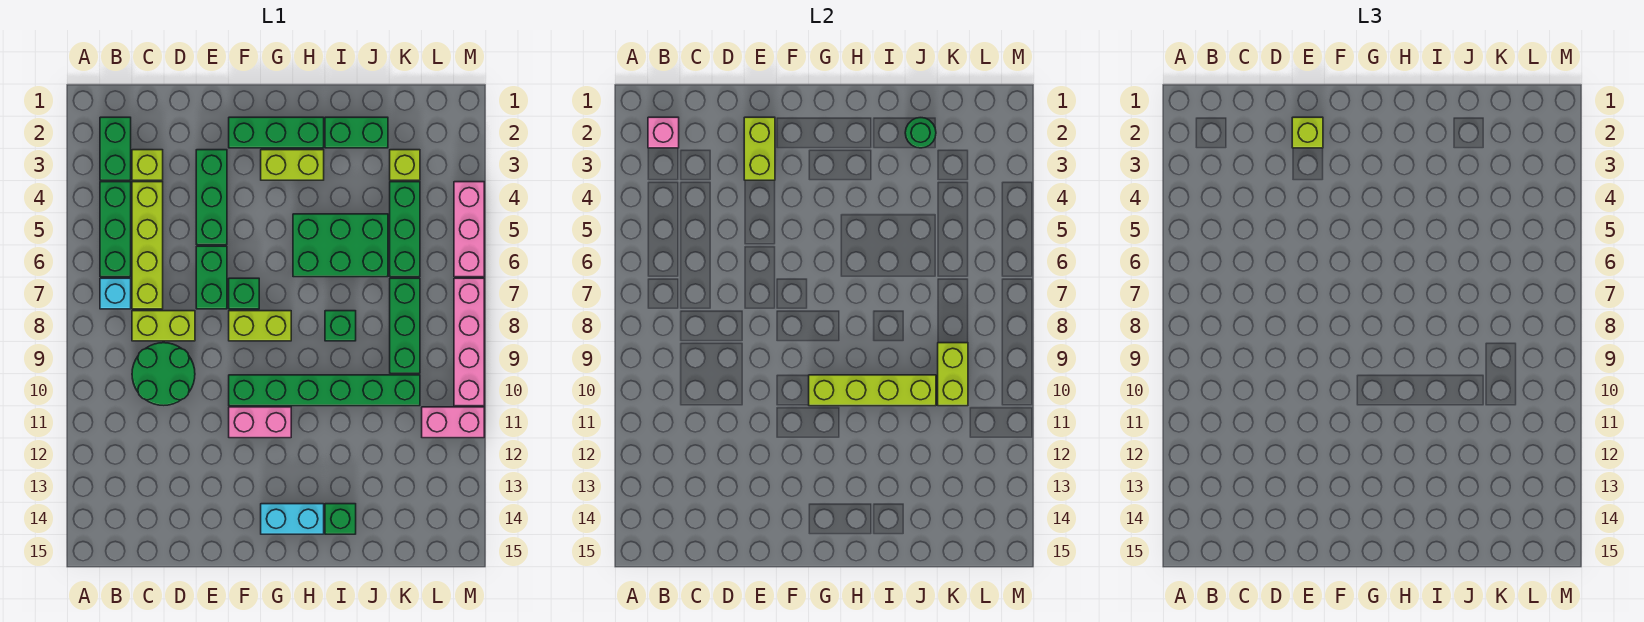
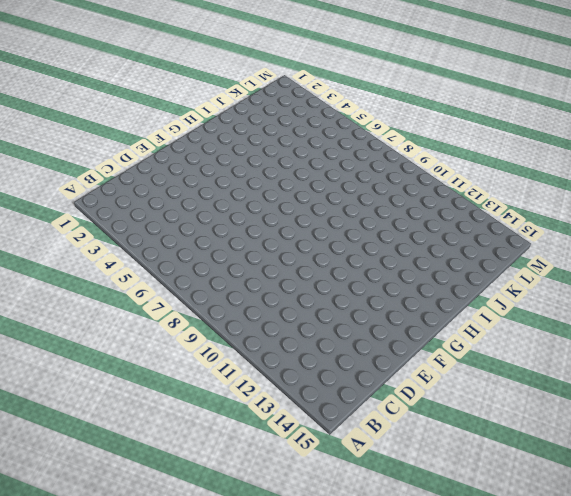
none -> green 1x2 brick [100,117,131,180]
none -> green 1x3 brick [100,182,131,277]
none -> cyan 1x1 brick [100,278,131,309]
none -> lime 1x1 brick [132,150,163,180]

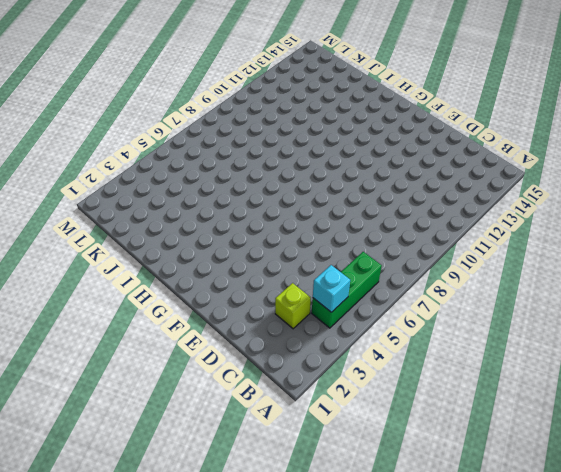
cyan 1x1 brick [313,265,350,312] -> cyan 1x1 brick moved to [100,278,131,309]
none -> green 1x2 brick [100,117,131,180]
none -> lime 1x4 brick [132,182,163,309]
none -> lime 1x2 brick [132,311,195,341]
none -> green 2x2 round brick [132,343,195,405]

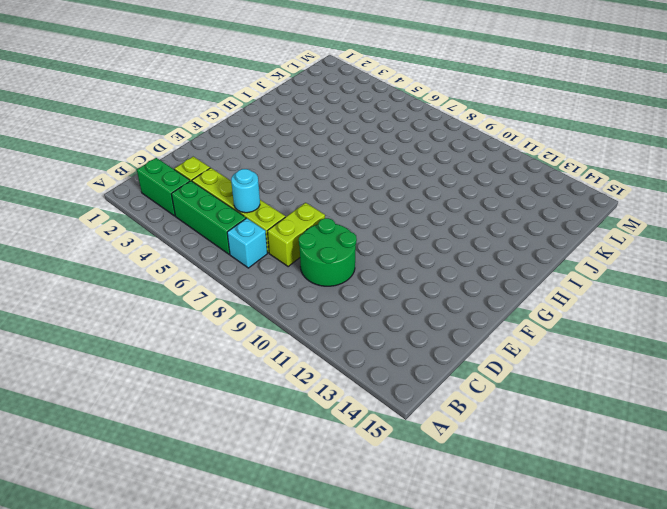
cyan 1x1 round brick [231,169,260,213] -> none
none -> green 1x3 brick [196,150,227,245]
none -> green 1x2 brick [196,246,227,309]
none -> green 1x3 brick [229,117,324,148]
none -> green 1x1 brick [229,278,259,309]

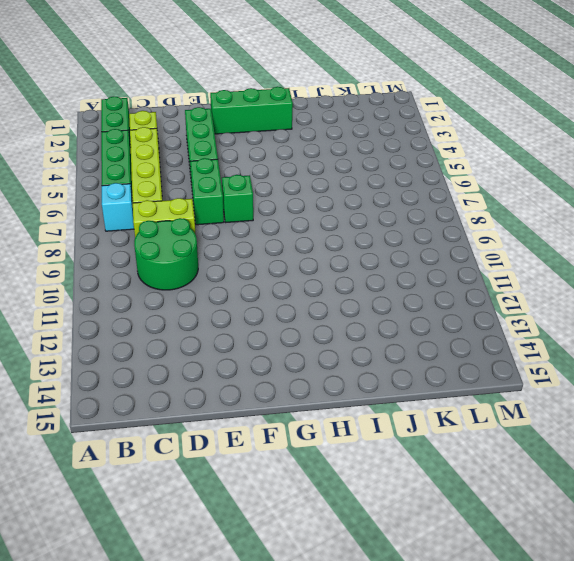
none -> lime 1x2 brick [229,311,291,341]
none -> green 1x6 brick [229,375,420,406]
none -> pink 1x2 brick [229,407,291,438]
none -> lime 1x2 brick [261,150,324,180]

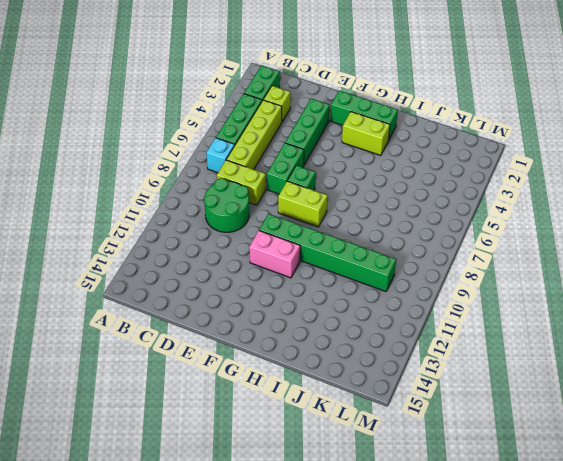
none -> cyan 1x2 brick [261,504,324,534]
none -> green 2x3 brick [293,214,388,277]
none -> green 1x2 brick [325,117,388,148]
none -> green 1x1 brick [325,311,356,341]

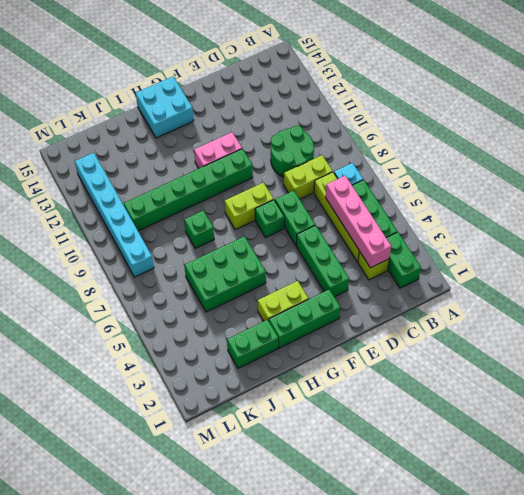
pink 1x4 brick [326,176,391,268] -> pink 1x4 brick moved to [454,278,484,406]
cyan 2x2 brick [136,76,194,138] -> cyan 1x2 brick [261,504,324,534]
cyan 1x6 brick [75,153,154,277] -> pink 1x2 brick [422,407,484,438]
none -> green 1x1 brick [325,504,356,534]
none -> lime 1x1 brick [390,150,420,180]
none -> green 1x3 brick [390,182,420,277]
none -> green 1x3 brick [390,278,420,373]

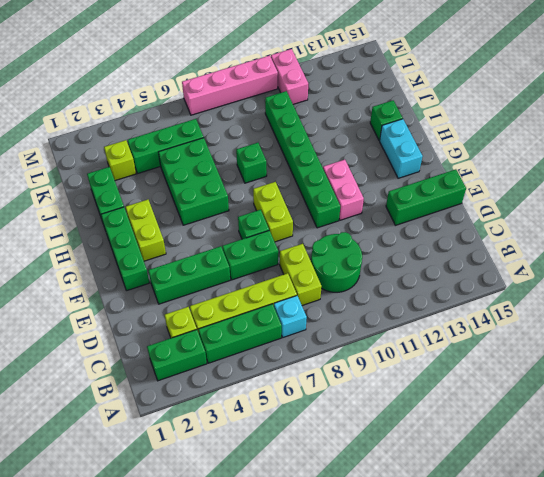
green 1x3 brick [386,169,466,225] -> green 1x3 brick moved to [390,278,420,373]
none -> pink 1x3 brick [454,182,484,277]
none -> pink 1x1 brick [648,117,679,148]
none -> lime 1x2 brick [744,117,775,180]
none -> lime 1x4 brick [809,375,936,406]

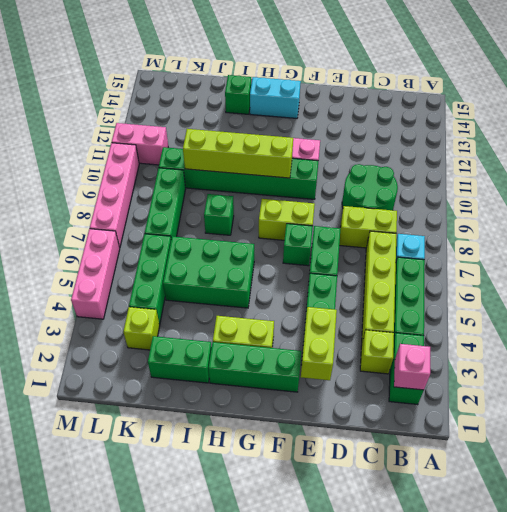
none -> green 1x1 round brick [905,118,936,148]
none -> lime 1x2 brick [938,343,968,406]
none -> lime 1x1 brick [1292,117,1323,148]

